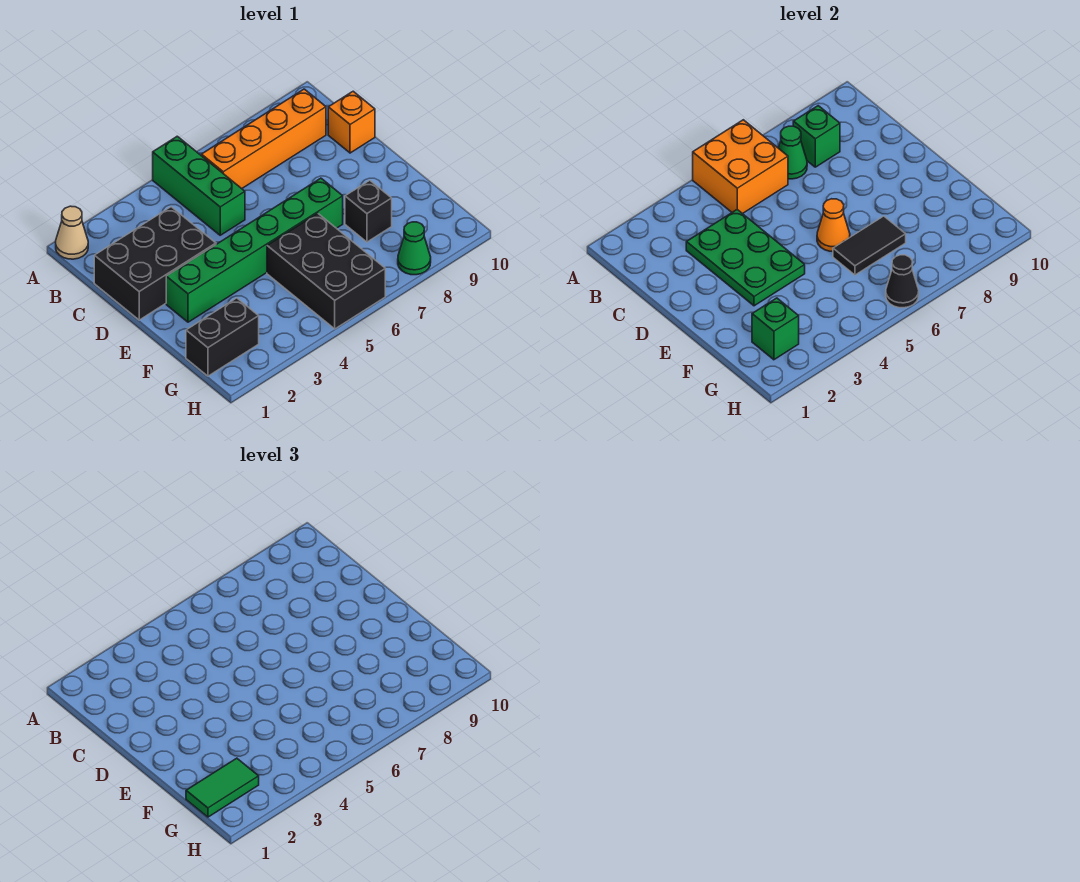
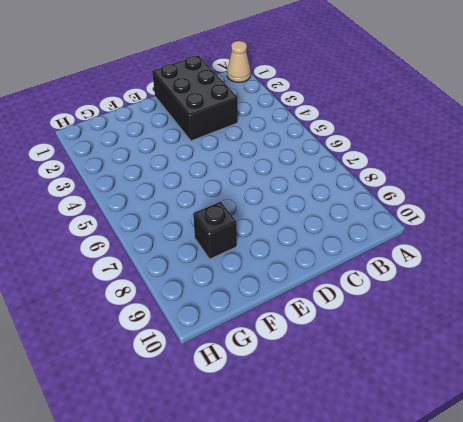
none -> green 1x3 brick [153,136,245,235]
none -> orange 1x4 brick [201,89,326,189]
none -> orange 1x1 brick [328,91,375,153]

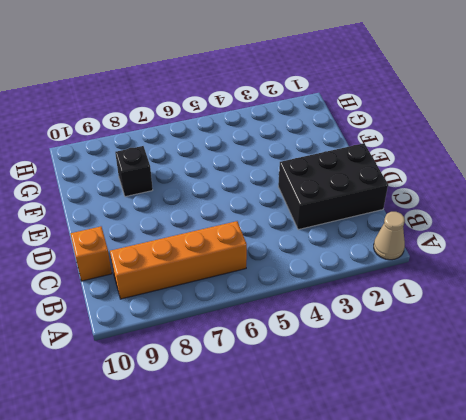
none -> green 1x3 brick [153,136,245,235]
none -> green 1x6 brick [166,178,343,322]
none -> black 2x3 brick [267,213,385,329]

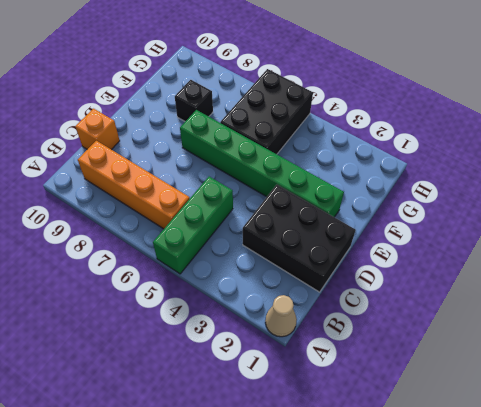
none -> black 1x2 brick [186,298,259,376]
none -> green 1x1 cone [398,222,431,275]
none -> orange 2x2 brick [693,120,788,214]

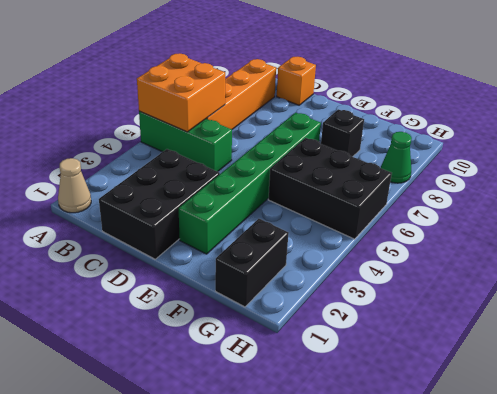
none -> green 1x1 cone [778,126,807,179]
none -> green 1x1 brick [793,106,840,167]
none -> green 2x3 plate [686,210,805,306]

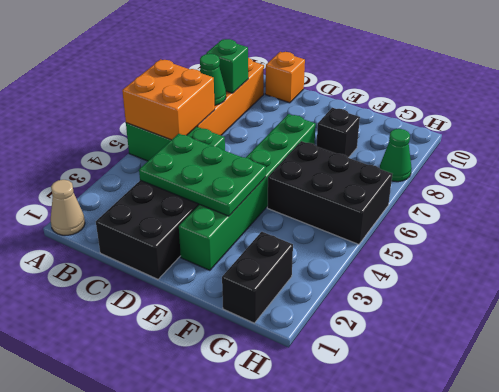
none -> orange 1x1 cone [817,199,850,252]
none -> black 1x2 tile [833,216,906,275]
none -> green 1x1 brick [752,298,799,360]

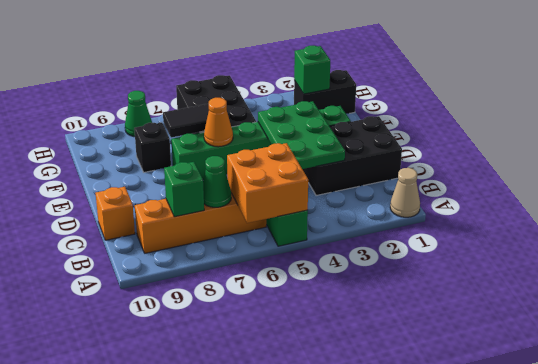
none -> black 1x1 cone [886,255,919,308]
none -> green 1x2 tile [186,758,259,817]

